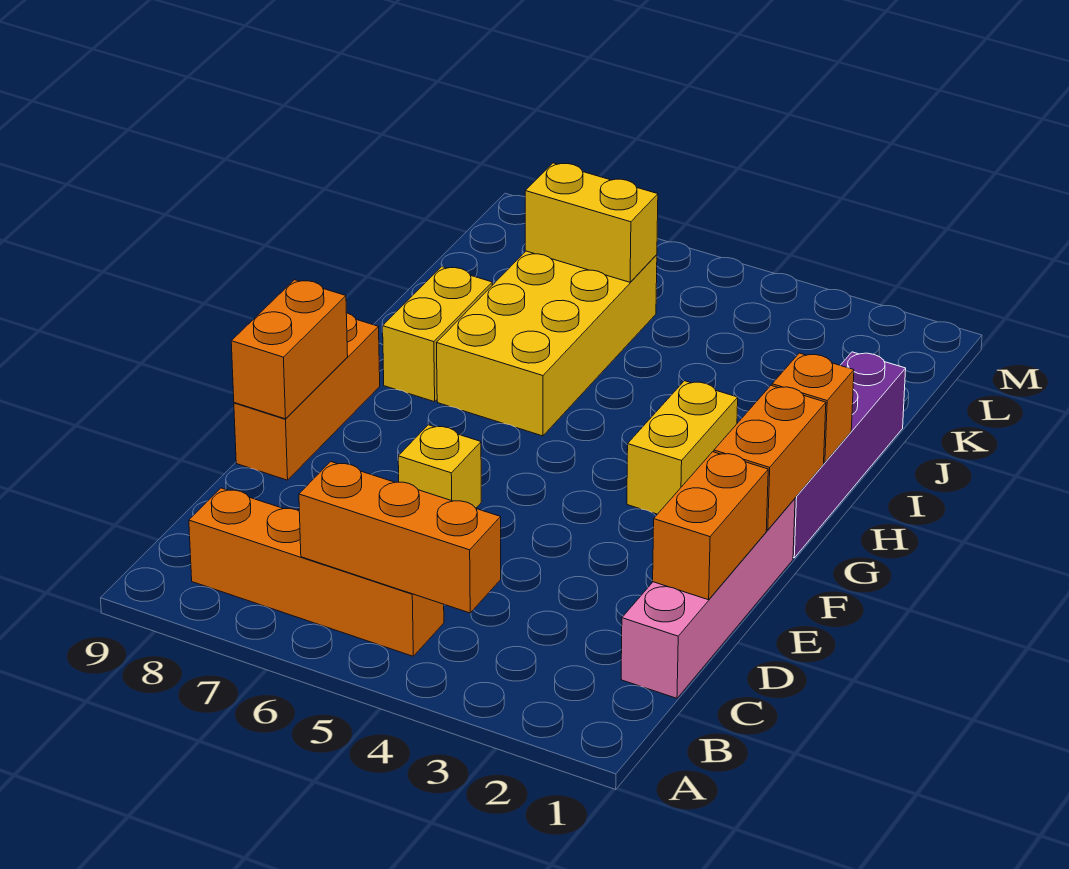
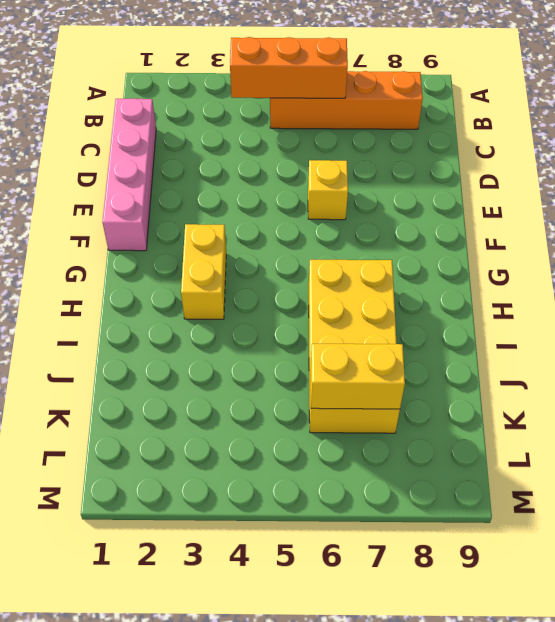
none -> orange 1x3 brick [234,313,380,480]
none -> purple 1x4 brick [793,352,906,558]
none -> yellow 1x2 brick [383,267,492,402]

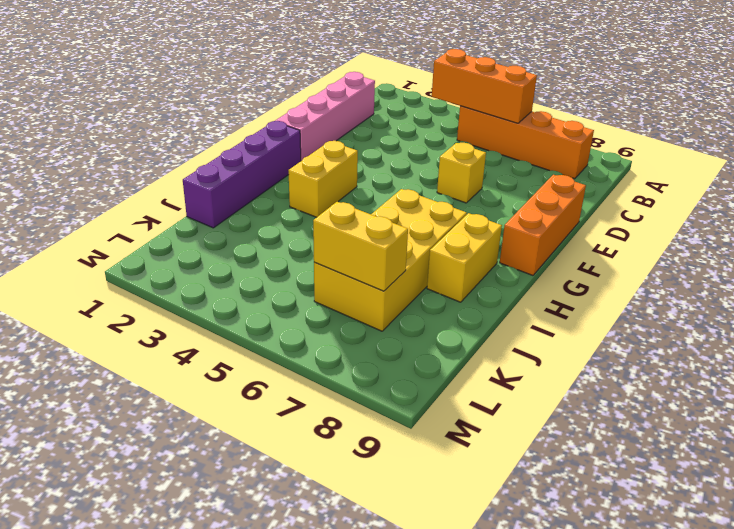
none -> orange 1x2 brick [653,452,768,600]
none -> orange 1x2 brick [231,280,348,419]
none -> orange 1x2 brick [714,386,826,530]

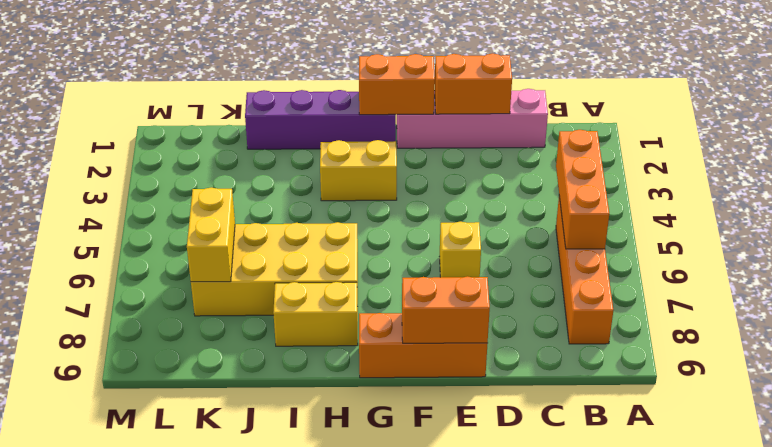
none -> orange 1x1 brick [772,353,854,463]

